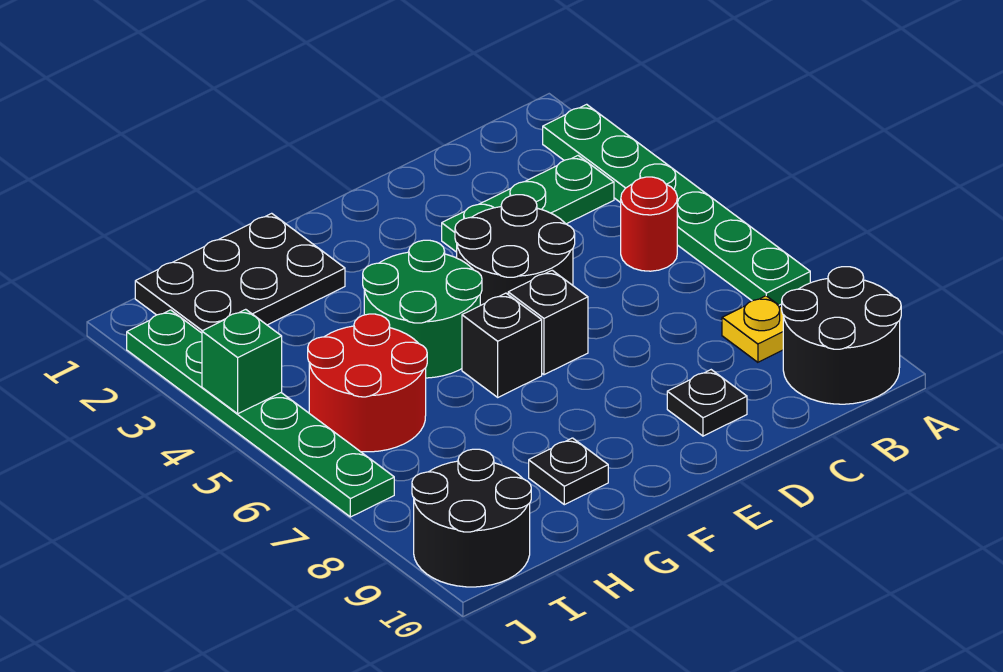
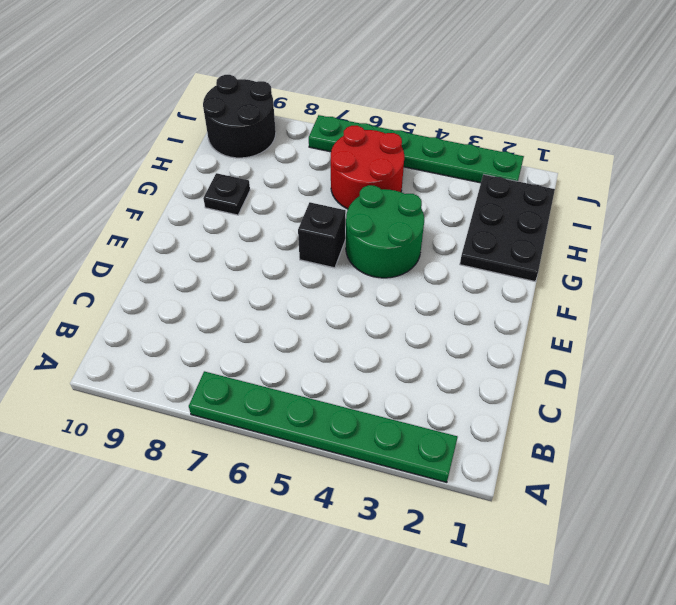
none -> black 2x2 round brick [782,267,901,404]
none -> green 1x3 plate [442,156,614,252]
none -> red 1x1 round brick [621,177,677,271]

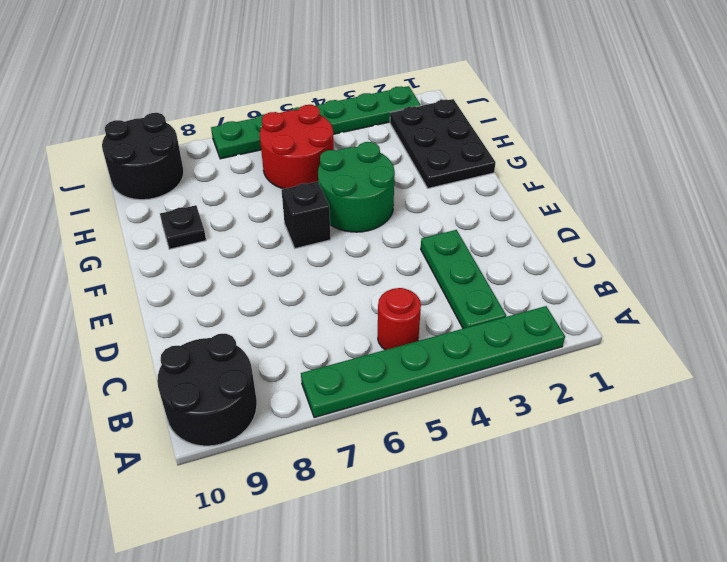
none -> yellow 1x1 plate [722,296,783,362]
none -> black 2x2 round brick [455,195,575,305]
none -> black 1x1 plate [667,370,747,436]

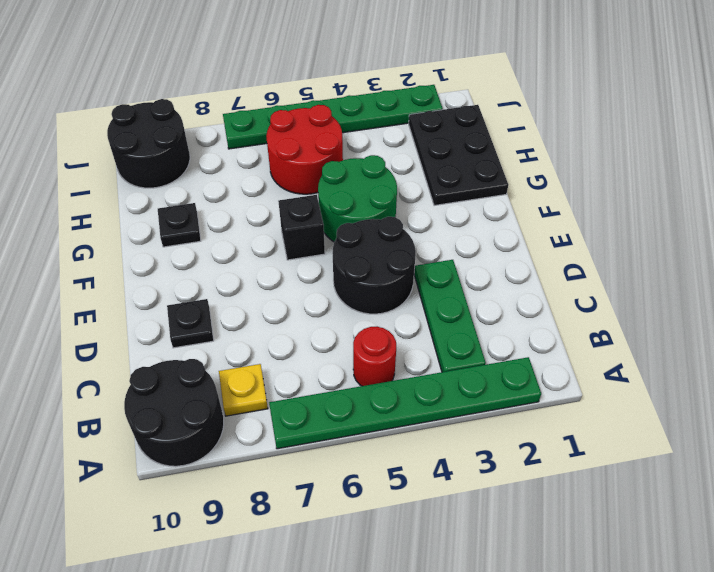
none -> black 1x1 brick [508,270,588,375]
none -> green 1x1 brick [202,309,282,414]

